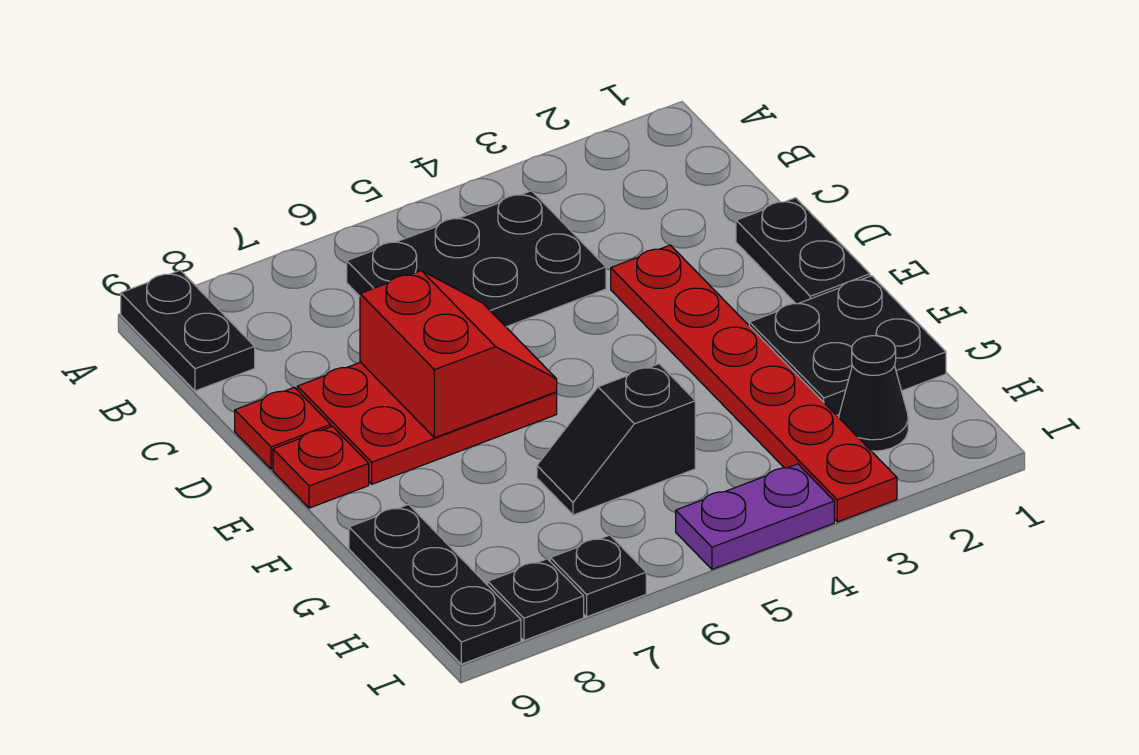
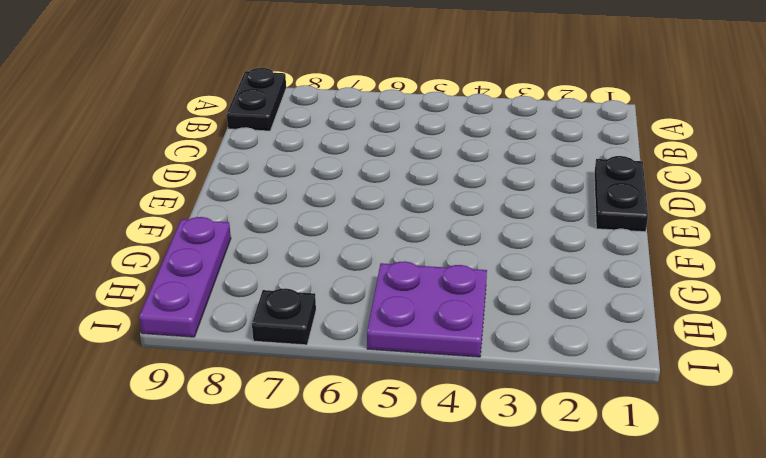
purple 1x3 plate [139,217,231,337] -> black 1x3 plate [349,504,521,664]
purple 2x2 plate [367,261,487,357] -> purple 1x2 plate [676,464,834,569]
none -> black 2x3 plate [347,191,606,327]
none -> red 1x6 plate [611,245,897,522]
none -> red 2x3 plate [297,362,557,484]

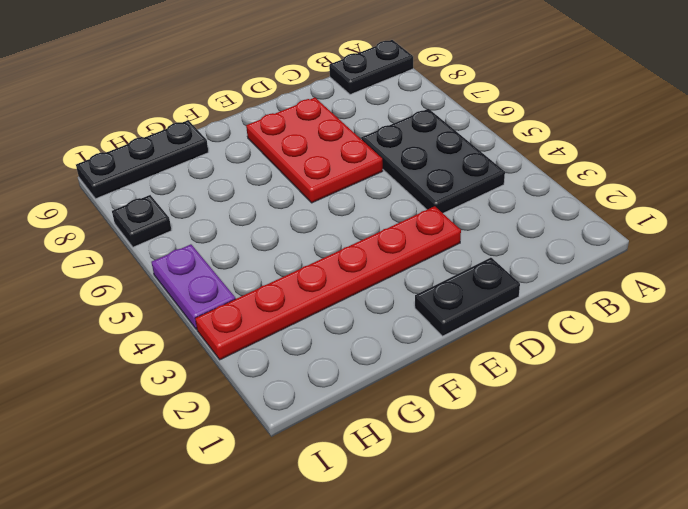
none -> red 1x1 plate [235,387,331,469]
none -> red 1x1 plate [273,426,369,508]
none -> black 2x2 plate [749,276,946,415]

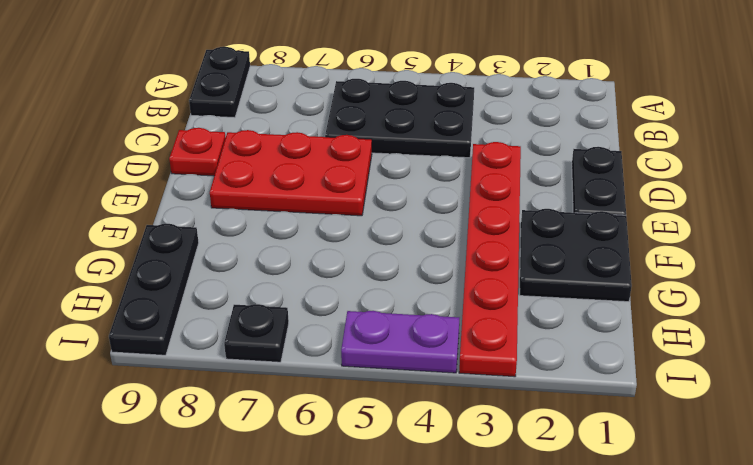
none -> red 1x1 plate [273,426,369,508]
none -> black 1x2 slope [537,364,695,515]
none -> black 1x1 cone [839,336,908,451]

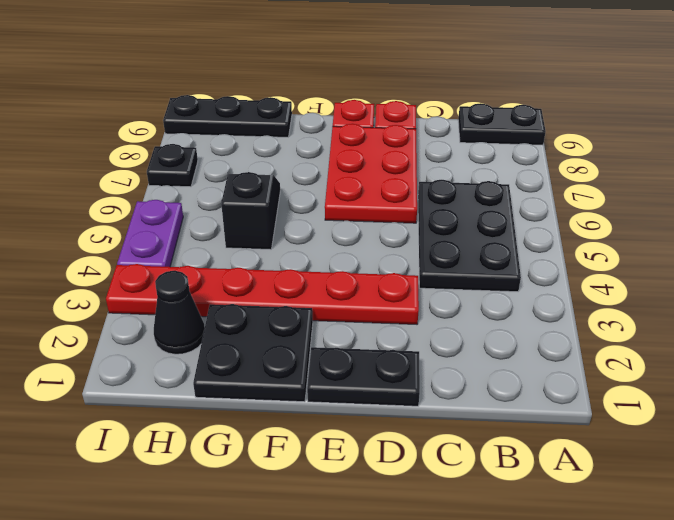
none -> black 1x1 plate [488,559,584,640]
none -> red 2x2 slope [360,271,557,438]

